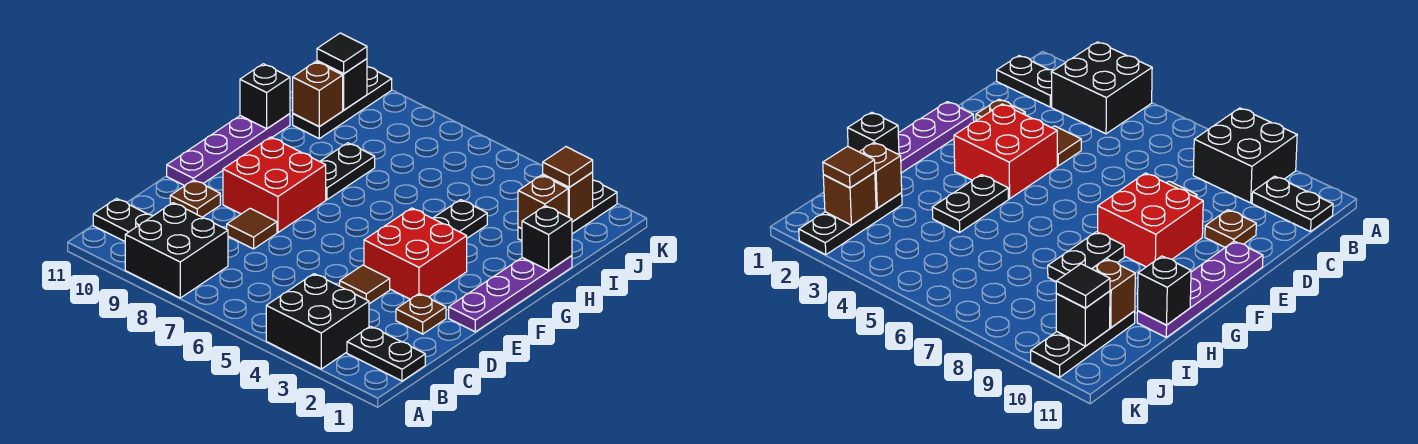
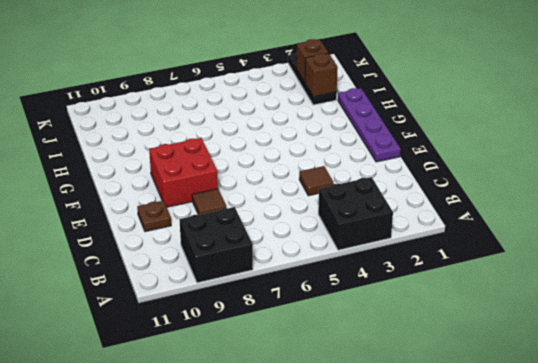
none -> black 1x2 plate [347,326,425,381]
none -> black 1x2 plate [93,199,153,241]
none -> brown 1x1 plate [396,294,446,334]

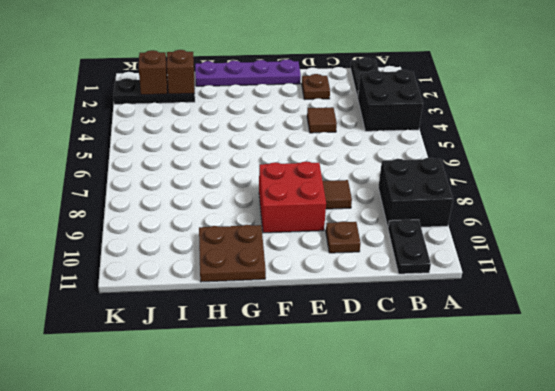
brown 2x2 plate [199,225,266,282] -> purple 1x4 plate [167,114,290,186]
none -> red 2x2 brick [364,208,467,299]
none -> black 1x2 plate [433,200,487,238]
none -> black 1x2 plate [320,143,375,200]

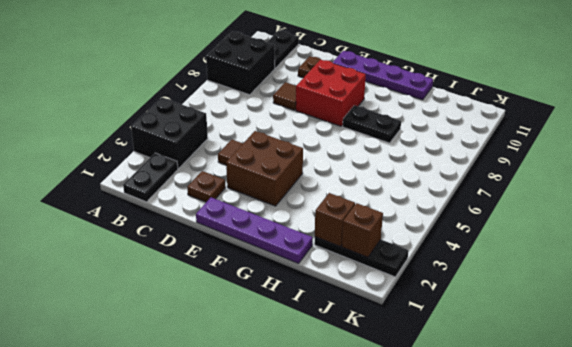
brown 2x2 brick [226,131,303,206] -> red 2x2 brick [364,208,467,299]
none -> black 1x2 plate [433,200,487,238]
none -> black 1x3 plate [293,67,392,139]
none -> black 1x1 brick [522,206,572,270]

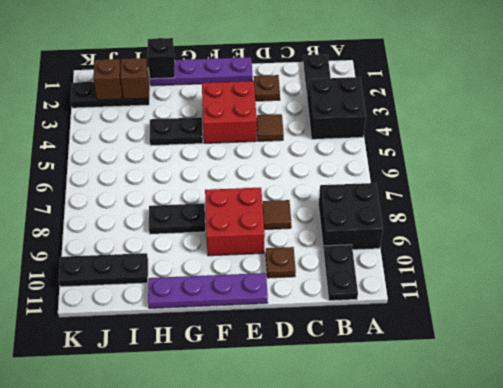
none -> black 1x1 brick [240,64,290,129]
none -> brown 1x1 brick [293,62,343,127]
none -> black 1x1 brick [317,59,367,110]

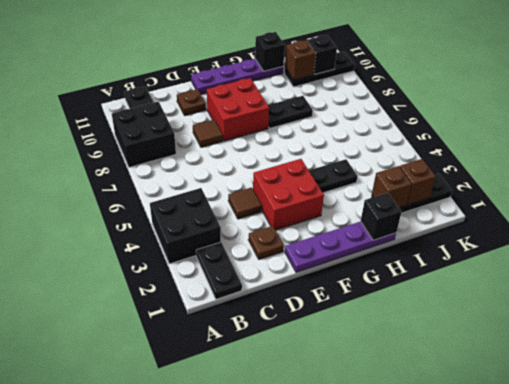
none -> brown 1x1 tile [543,147,593,187]
none -> black 1x1 tile [317,33,367,74]

